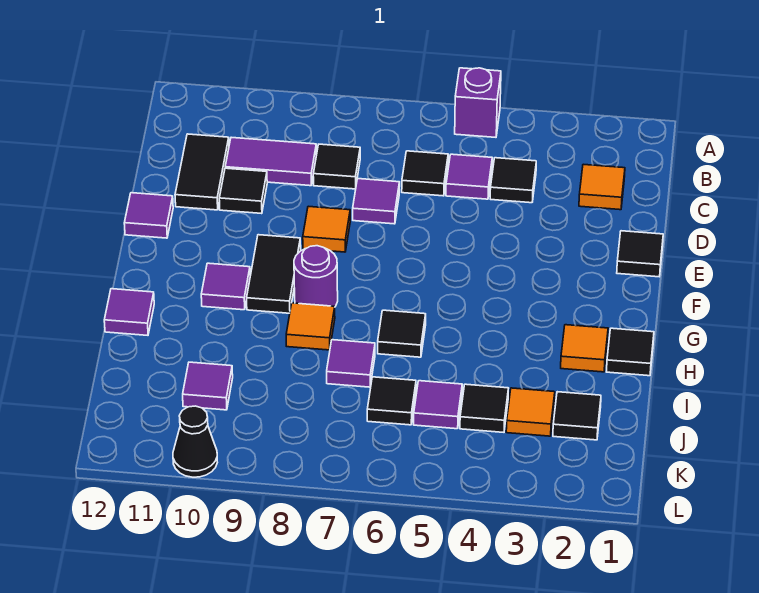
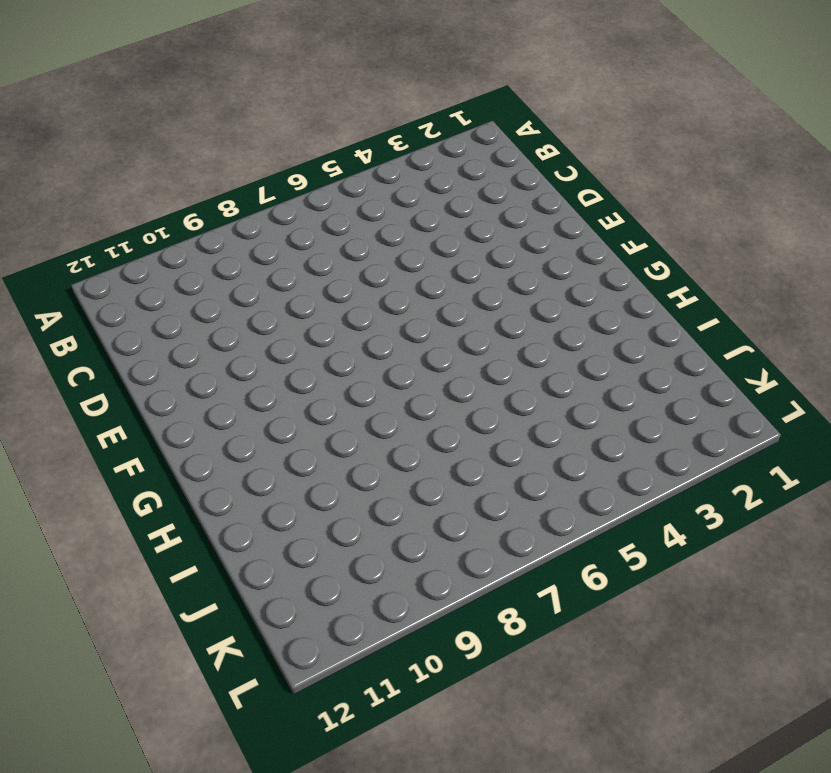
none -> purple 1x1 brick [455,68,501,137]
none -> orange 1x1 tile [579,164,625,210]
none -> black 1x1 tile [490,158,536,203]

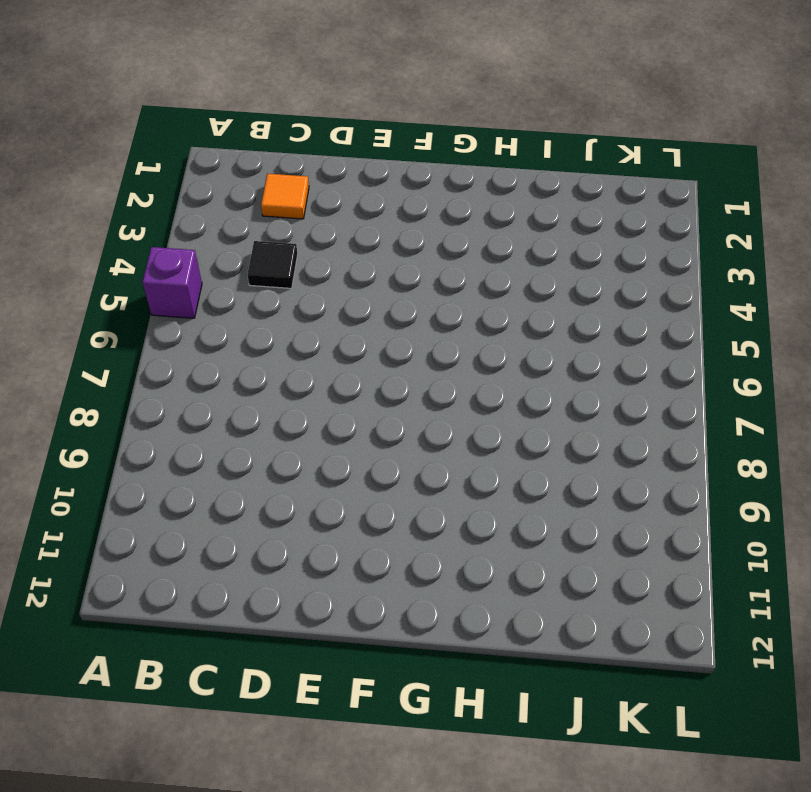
none -> purple 1x1 tile [446,154,492,199]
none -> black 1x1 tile [402,151,448,196]
none -> black 1x1 tile [313,144,360,189]

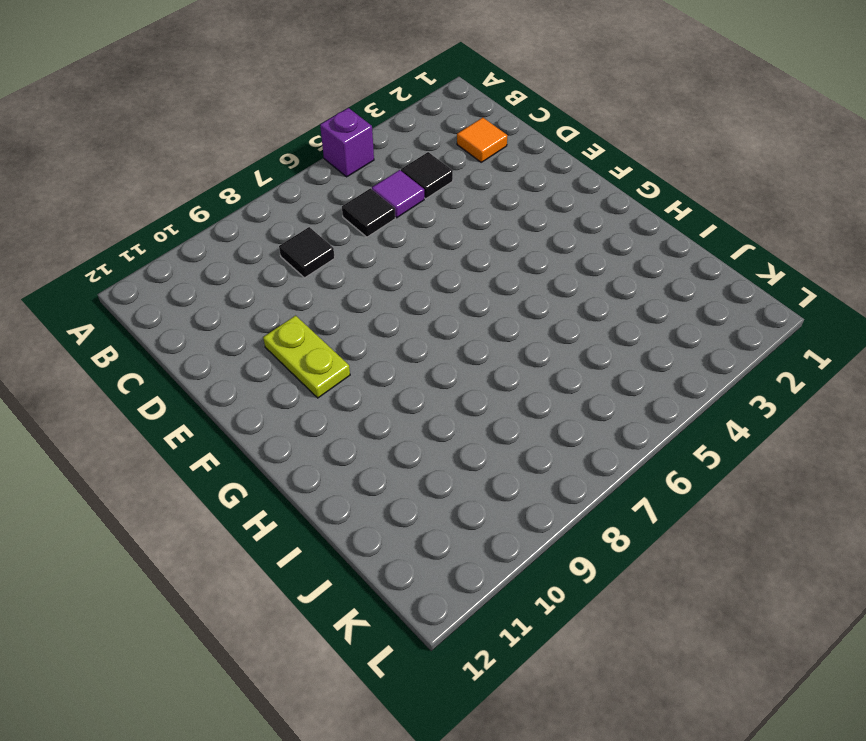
lime 1x2 plate [263,316,350,398] -> none
none -> purple 1x2 tile [225,137,316,186]
none -> black 1x2 tile [175,134,229,210]
none -> purple 1x1 tile [353,179,400,224]

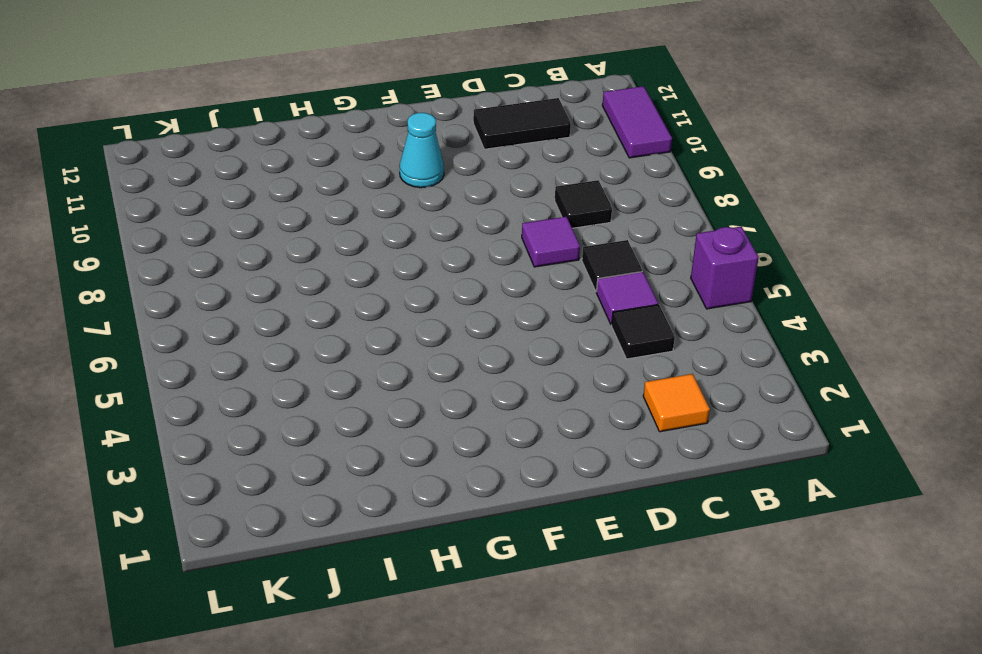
purple 1x2 tile [602,86,672,158] -> purple 1x2 tile moved to [225,137,316,186]
cyan 1x1 cone [400,113,444,188] -> none
none -> black 1x1 tile [219,168,267,214]
none -> black 1x1 tile [617,231,663,277]
none -> orange 1x1 tile [303,206,350,252]

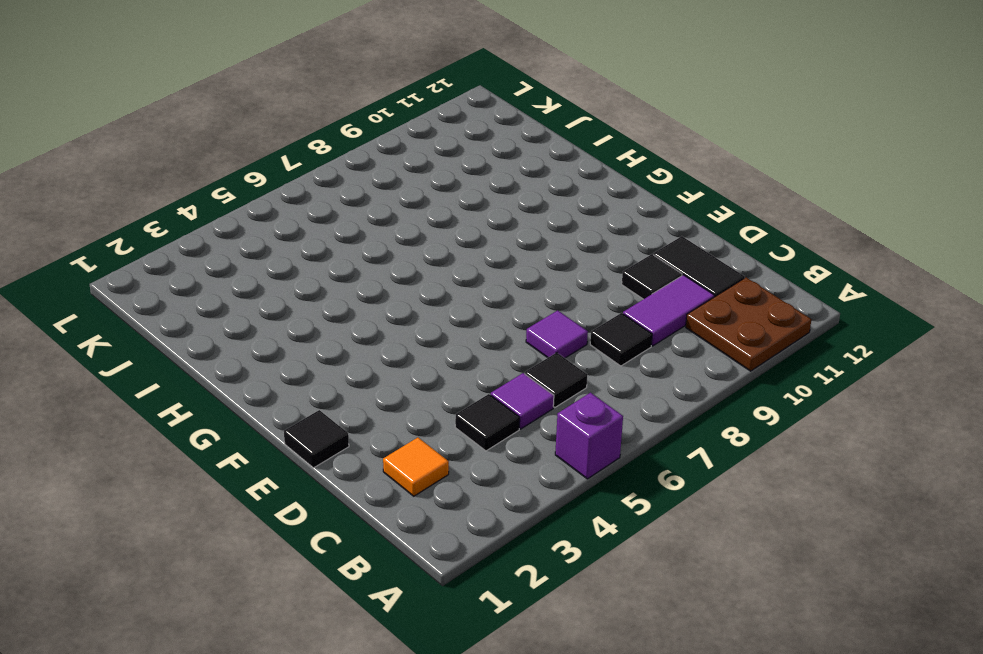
brown 2x2 plate [686,277,811,371] -> none
none -> orange 1x1 tile [303,206,350,252]
none -> purple 1x1 tile [124,193,173,238]
none -> black 1x2 tile [247,235,301,313]

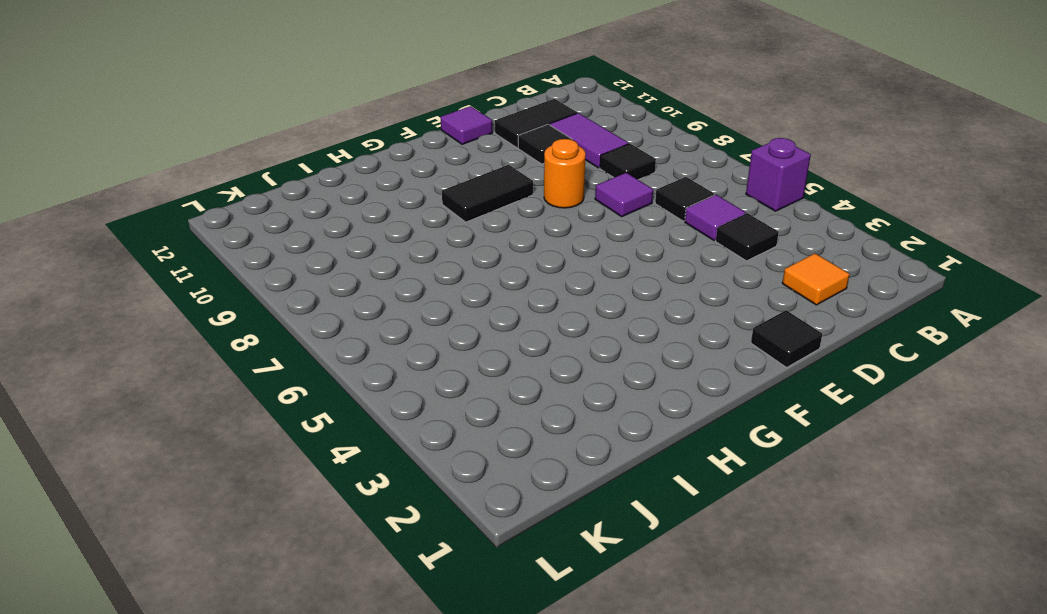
orange 1x1 round brick [544,139,586,208] -> orange 1x1 tile [303,206,350,252]
none -> purple 1x1 round brick [294,246,338,307]
none -> purple 1x1 tile [201,263,250,310]
none -> black 1x1 tile [607,328,654,376]

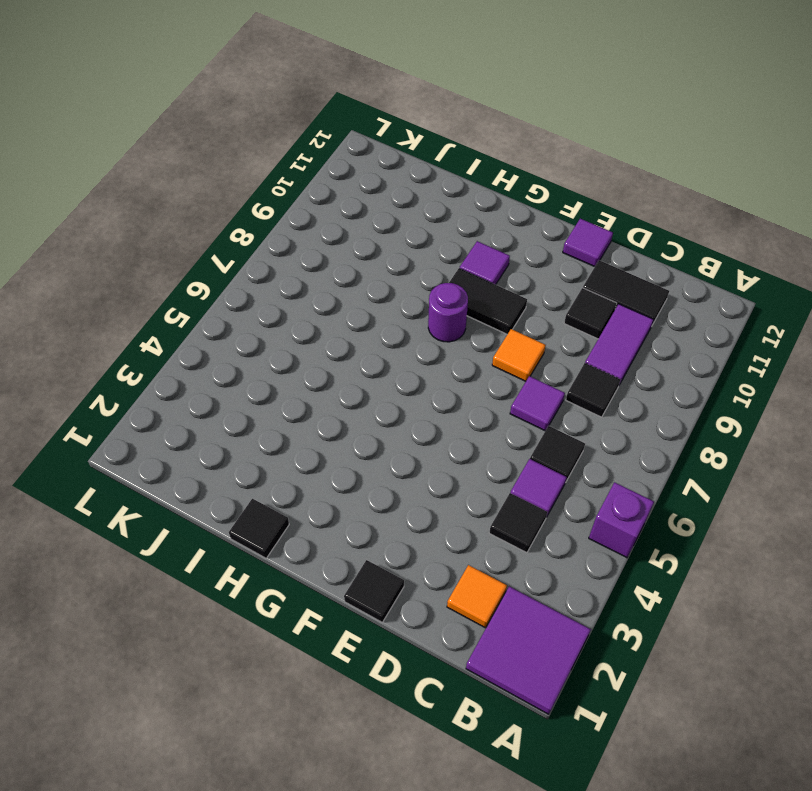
purple 2x2 tile [466,587,591,714] -> none
none -> orange 1x1 tile [561,325,608,372]
none -> black 1x1 tile [378,310,426,357]
none -> orange 1x1 tile [286,303,335,350]

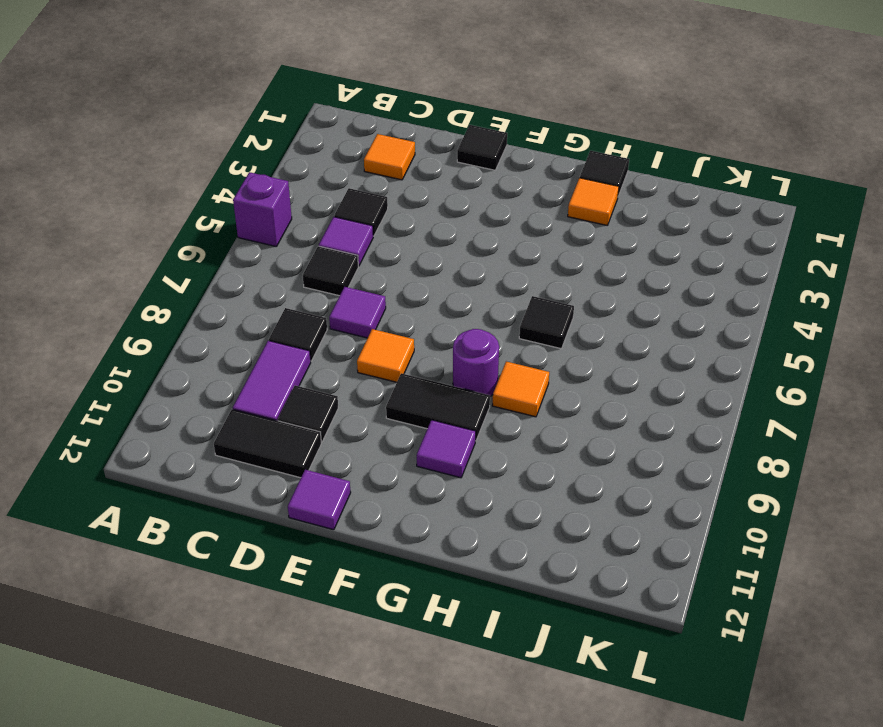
none -> purple 1x1 tile [104,289,154,335]
none -> purple 1x1 tile [327,340,375,387]
none -> black 1x1 tile [553,392,601,440]

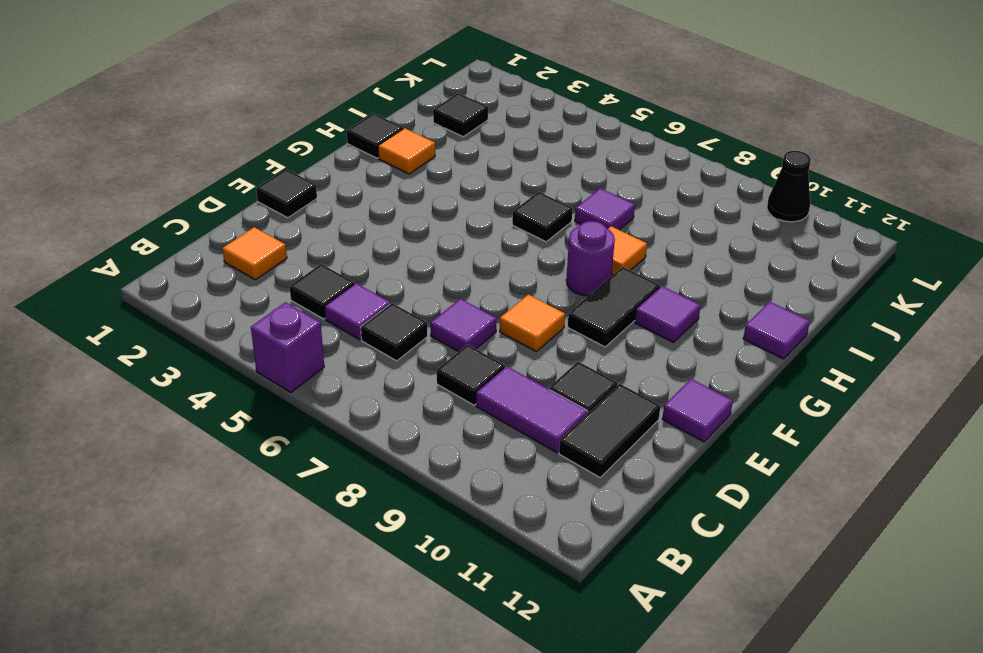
none -> orange 1x1 tile [506,388,555,436]
none -> black 1x1 tile [460,384,508,432]
none -> purple 1x1 tile [414,381,462,429]

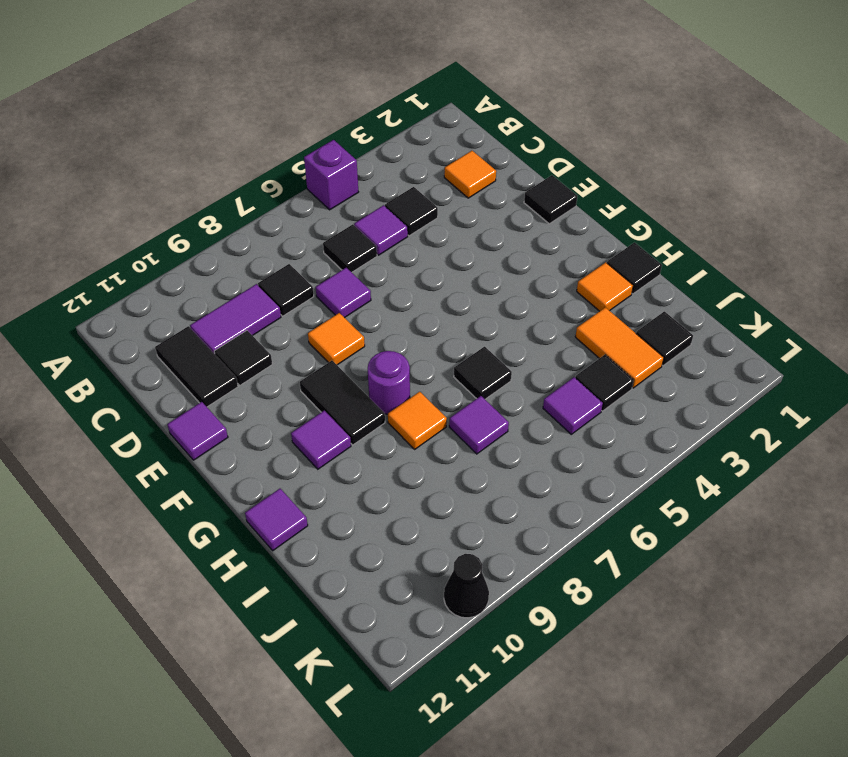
orange 1x2 tile [575,307,664,388] -> orange 1x1 tile [506,388,555,436]
none -> black 1x1 tile [367,377,416,425]
none -> purple 1x1 tile [183,362,233,410]

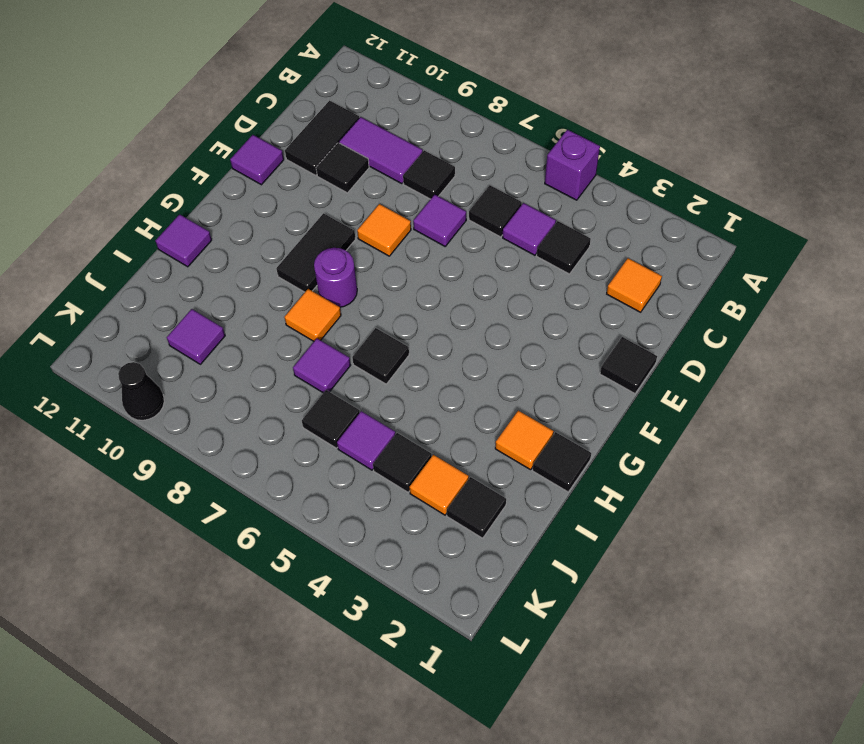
none -> purple 1x1 tile [201,263,250,310]

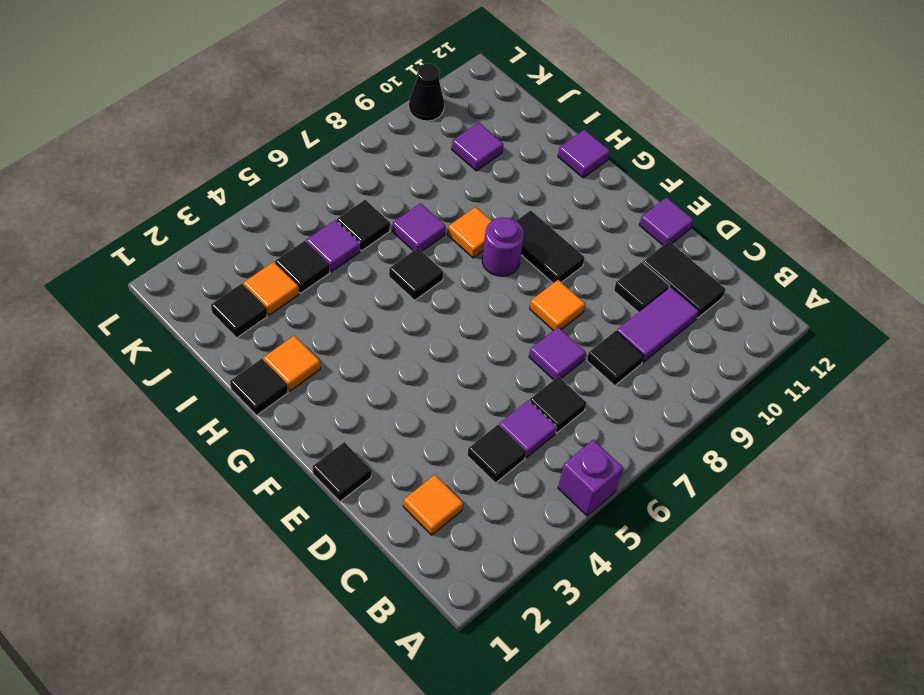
none -> purple 1x1 tile [201,263,250,310]

